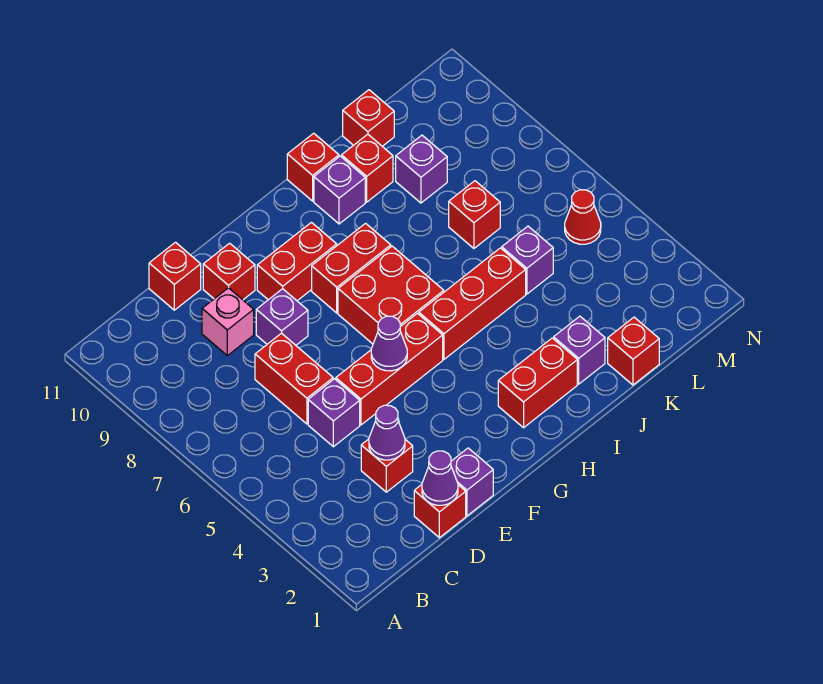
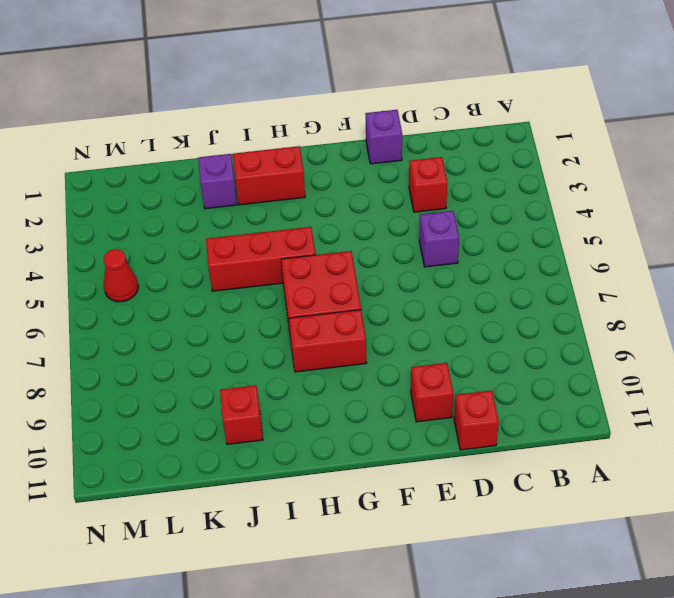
none -> red 1x1 brick [414,485,466,538]
none -> red 1x2 brick [255,333,333,424]
none -> pink 1x1 brick [202,288,254,356]

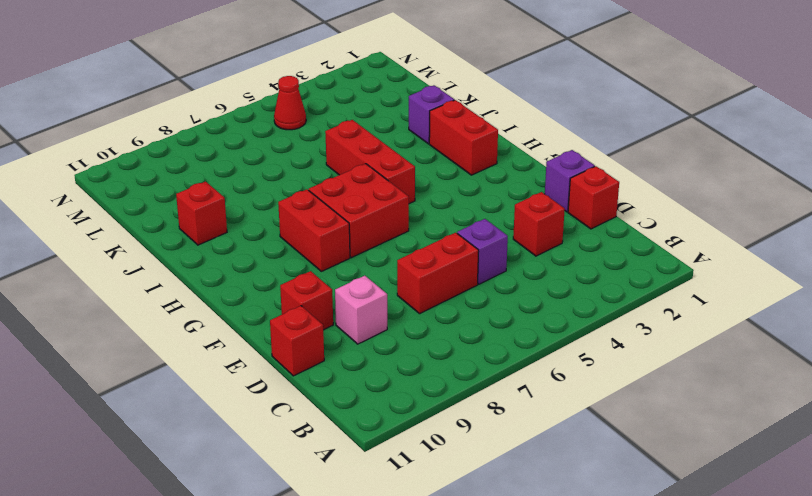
none -> red 1x3 brick [336,313,443,425]
none -> purple 1x1 brick [256,289,308,345]
none -> red 1x2 brick [257,222,337,301]

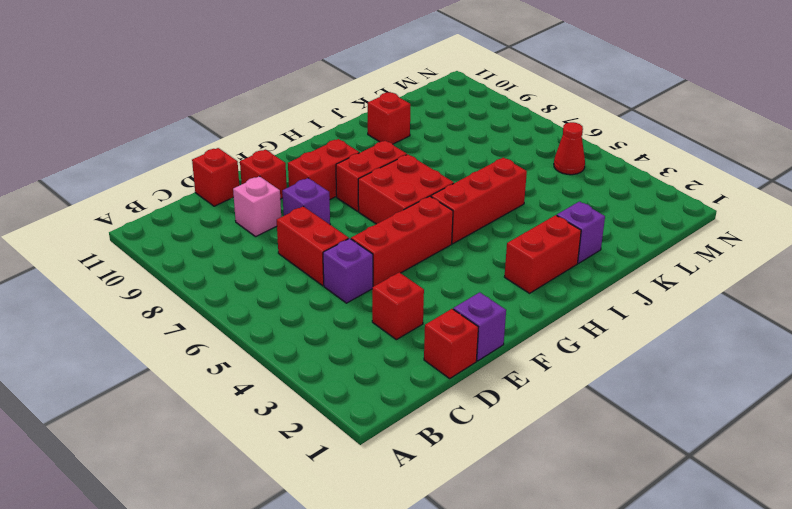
none -> purple 1x1 brick [314,156,365,224]
none -> red 1x1 brick [287,133,339,201]
none -> red 1x1 brick [608,317,659,385]

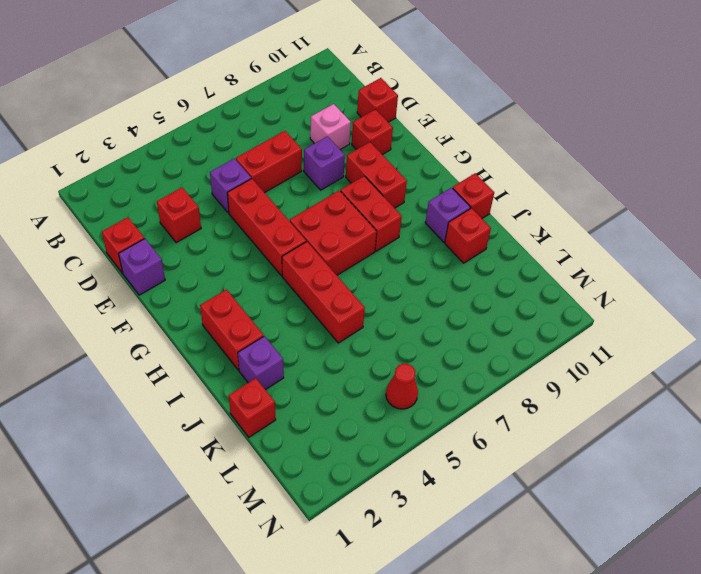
none -> purple 1x1 brick [502,226,553,294]
none -> red 1x1 brick [449,181,500,248]
none -> purple 1x1 brick [396,135,447,203]

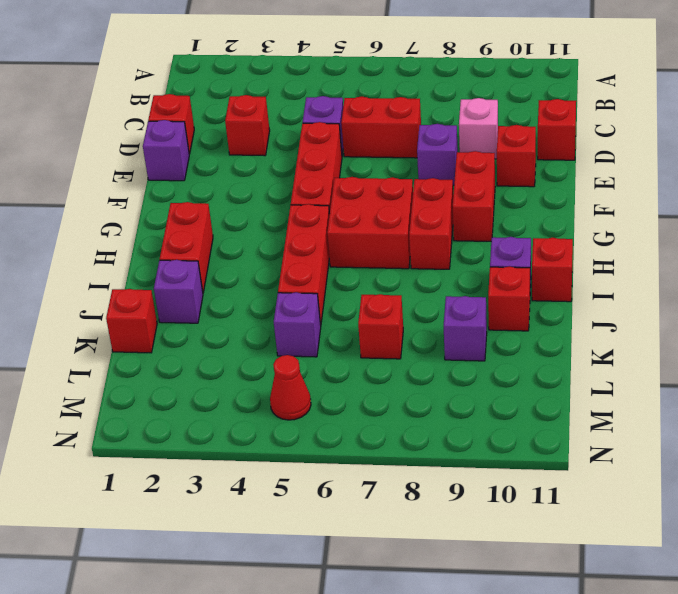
none -> red 1x1 brick [343,90,394,146]
none -> purple 1x1 cone [422,451,458,505]
none -> purple 1x1 cone [369,405,405,460]

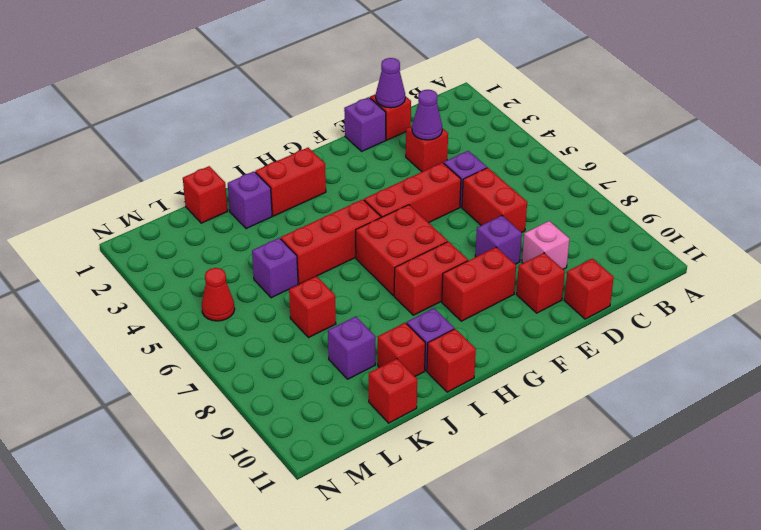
none -> purple 1x1 cone [371,316,407,371]

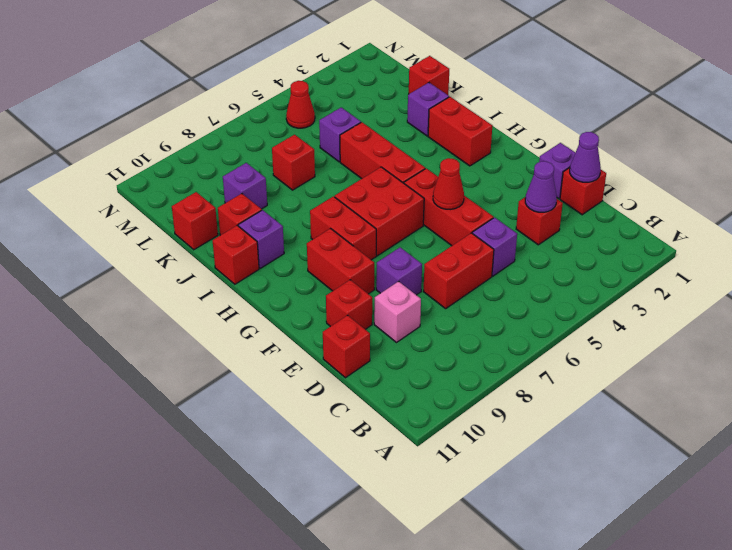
red 1x1 cone [433,158,464,209] -> purple 1x1 cone [371,316,407,371]

